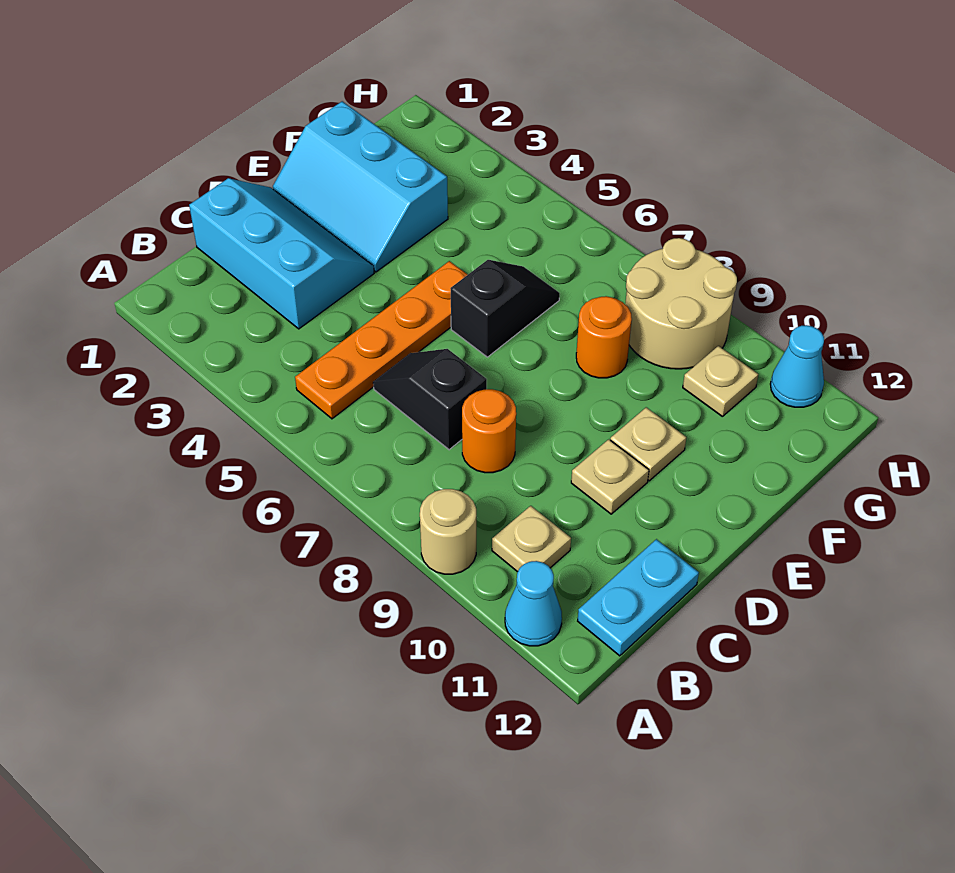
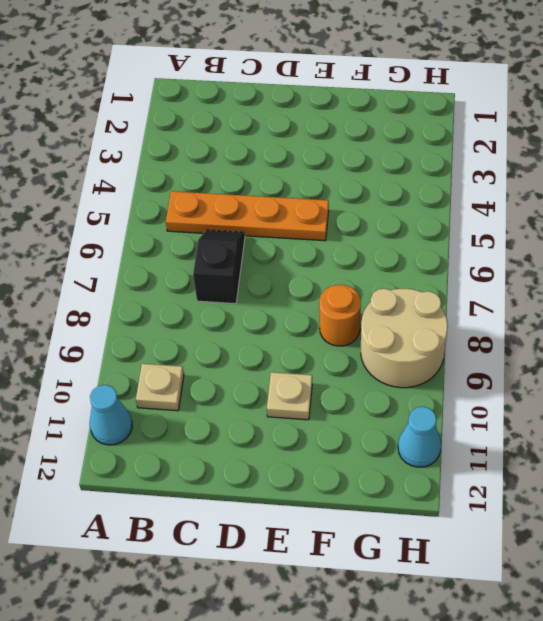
none -> tan 1x1 round brick [420,489,476,574]
none -> cyan 1x2 plate [578,539,699,656]
none -> cyan 2x3 slope [189,178,374,329]

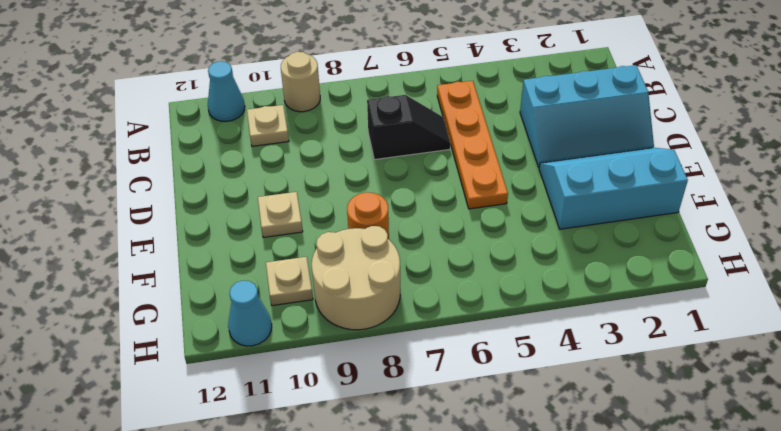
none -> cyan 1x2 plate [578,539,699,656]
none -> orange 1x1 round brick [462,389,516,473]
none -> tan 1x1 plate [571,439,649,514]

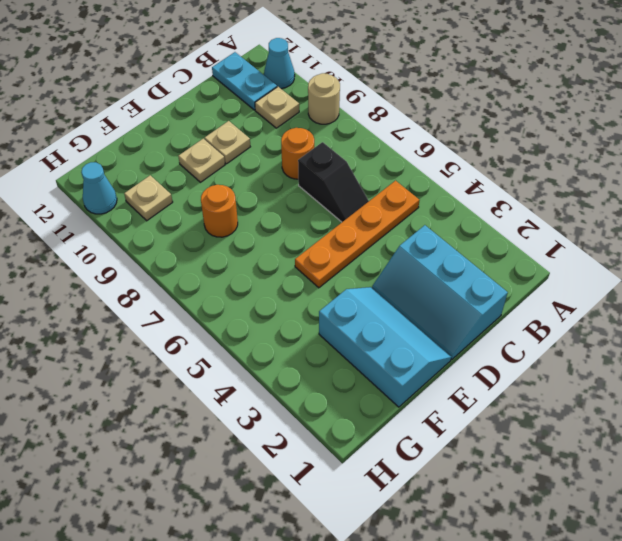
cyan 1x2 plate [212,52,277,110] -> cyan 1x2 plate turned to [578,539,699,656]
none -> black 1x2 slope [450,260,560,357]
none -> tan 2x2 round brick [625,238,737,369]

